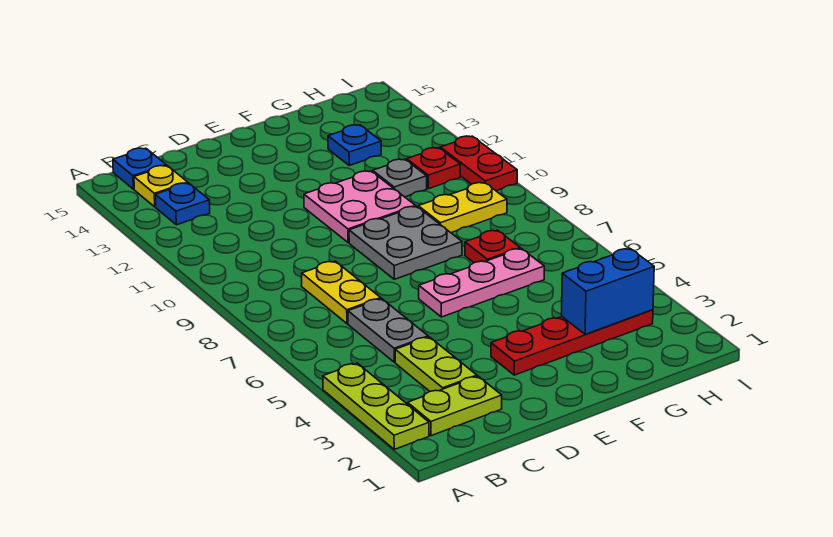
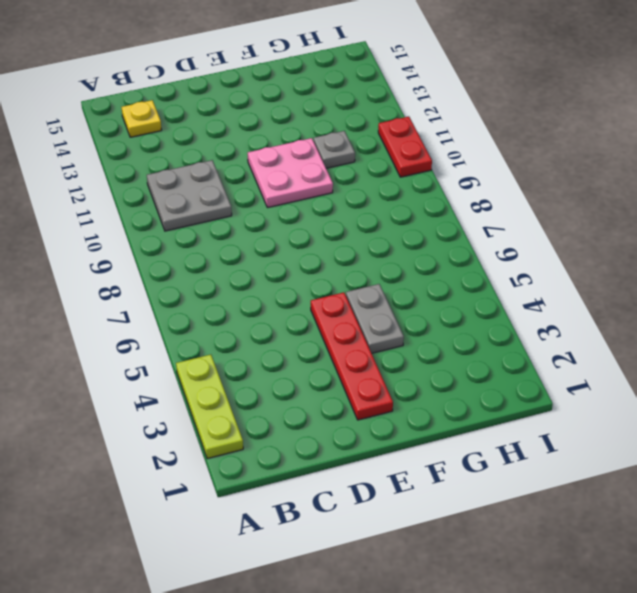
grey 2x2 plate [147,160,232,231] -> grey 2x2 plate moved to [349,206,462,279]
red 1x4 plate [311,292,393,420] -> red 1x4 plate turned to [491,310,653,375]
grey 1x2 plate [346,284,404,353] -> grey 1x2 plate moved to [348,299,428,362]
none -> lime 1x2 plate [408,376,502,436]
none -> blue 1x1 plate [155,183,210,225]
none -> blue 1x1 plate [113,148,166,189]

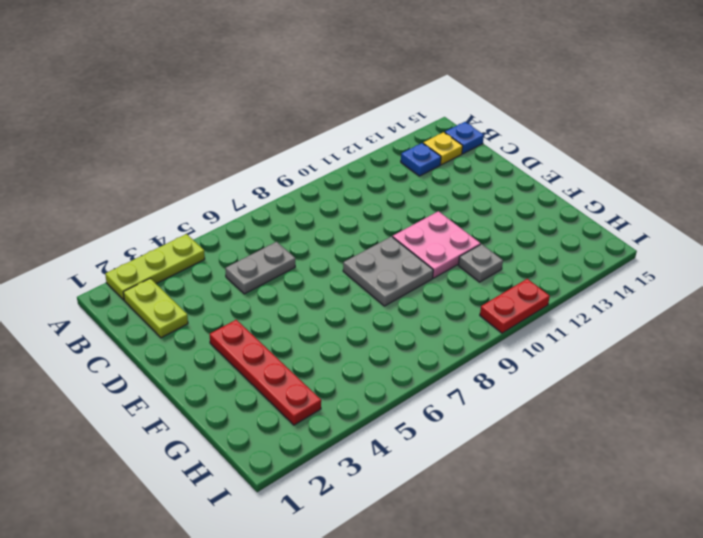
none -> lime 1x2 plate [395,337,477,391]
none -> yellow 1x2 plate [302,261,381,324]
none -> pink 1x3 plate [419,249,544,317]

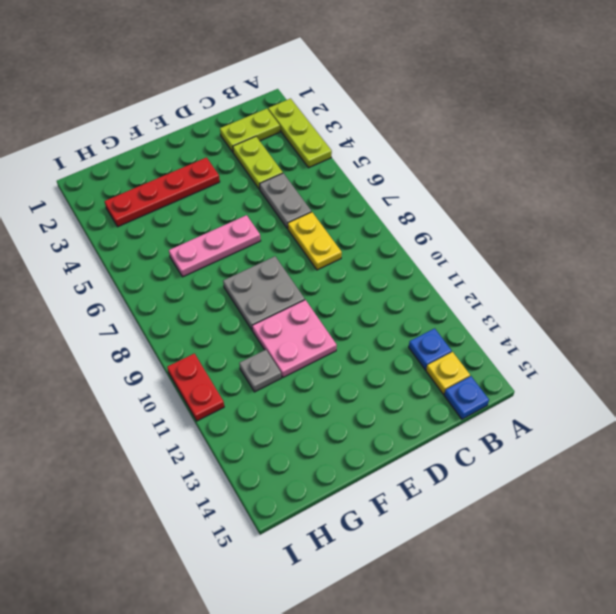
none -> red 1x1 plate [465,230,520,263]
none -> yellow 1x2 plate [418,183,507,233]
none -> blue 1x1 plate [328,125,381,165]

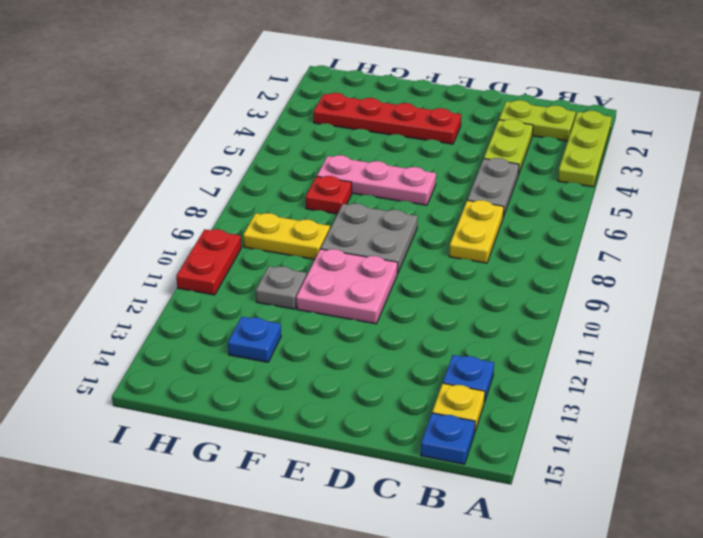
none -> red 1x1 plate [407,148,461,189]
none -> blue 1x2 brick [562,249,654,334]

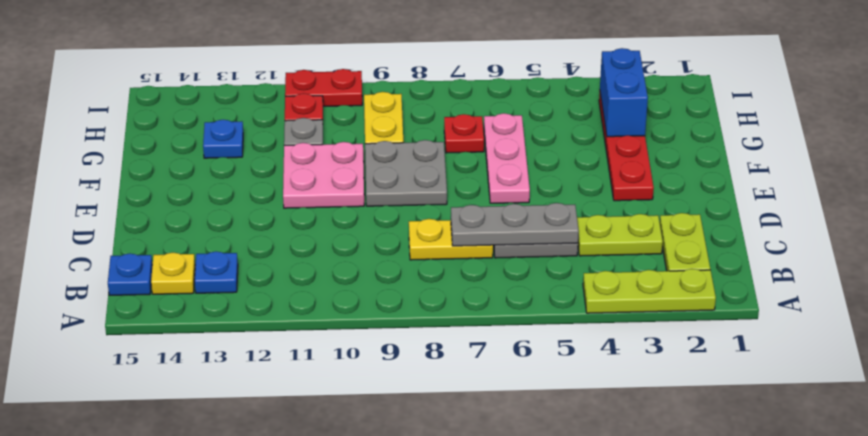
grey 1x3 plate [451,203,579,246] -> none

